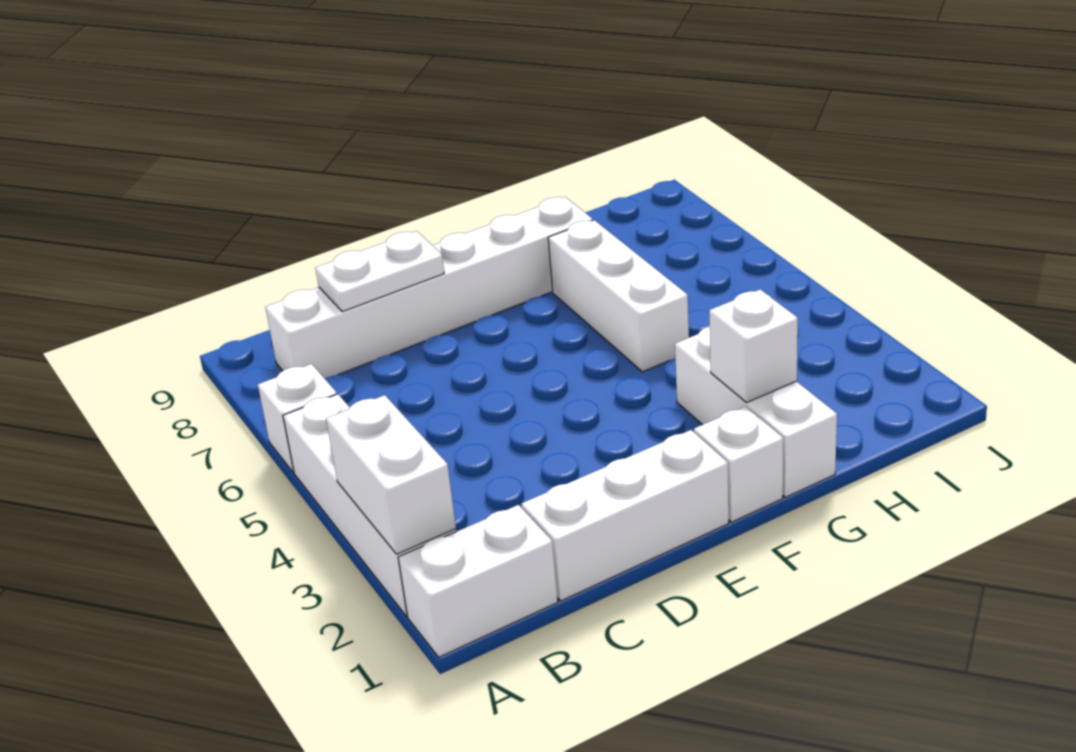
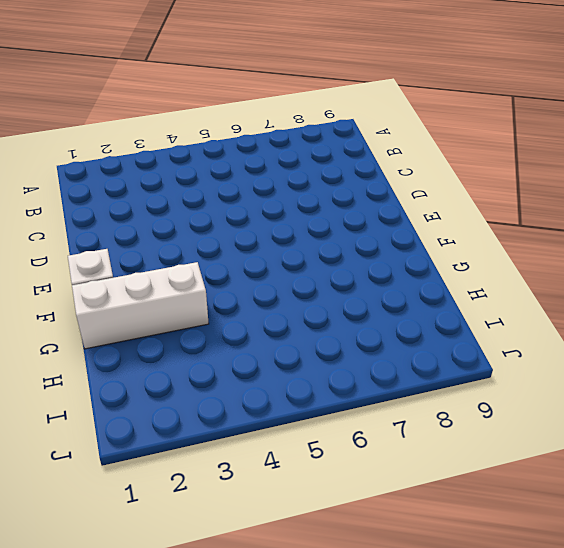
none -> white 1x2 brick [398,505,558,657]
none -> white 1x4 brick [283,394,456,616]

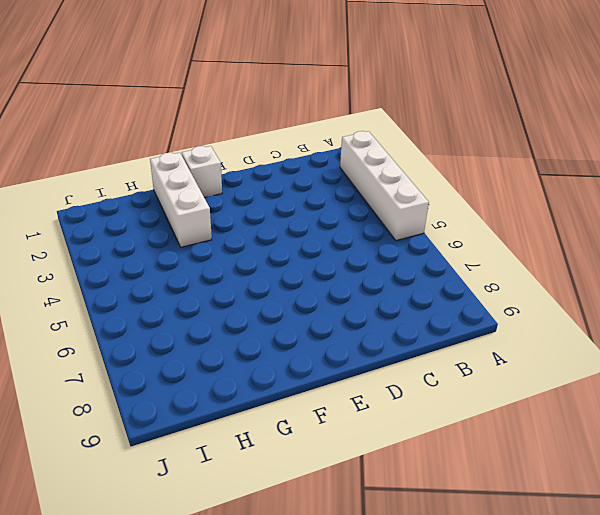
none -> white 1x2 brick [398,505,558,657]
none -> white 1x1 brick [258,364,337,473]

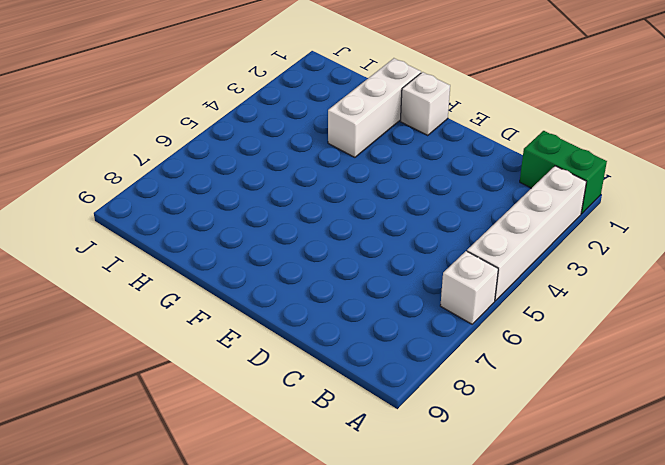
green 1x2 brick [520,131,607,214] -> white 1x2 brick [398,505,558,657]
none -> white 1x6 brick [265,197,593,378]
none -> white 1x3 brick [522,430,729,601]

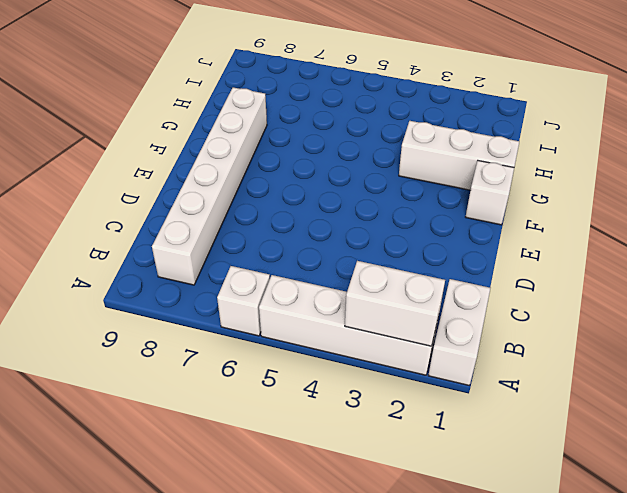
none -> white 1x3 brick [522,430,729,601]
none -> white 1x3 brick [548,220,689,372]

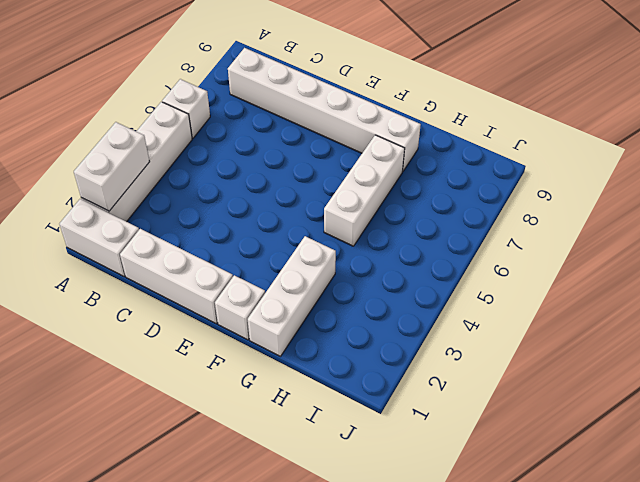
none -> white 1x2 plate [315,231,444,312]
none -> white 1x1 brick [709,289,798,403]

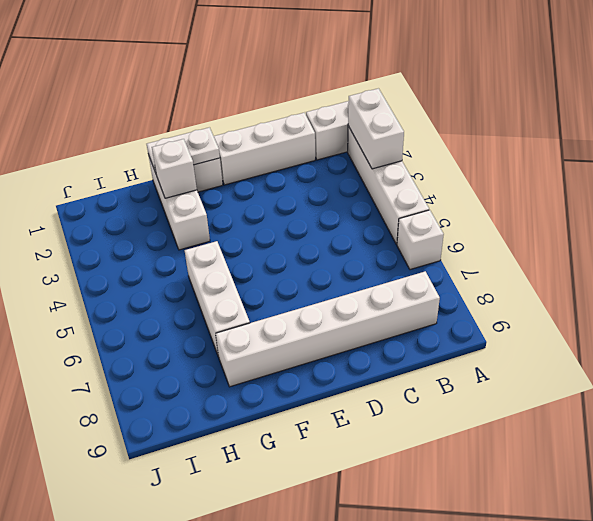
white 1x2 plate [147,127,220,173] -> white 1x2 plate moved to [315,231,444,312]

